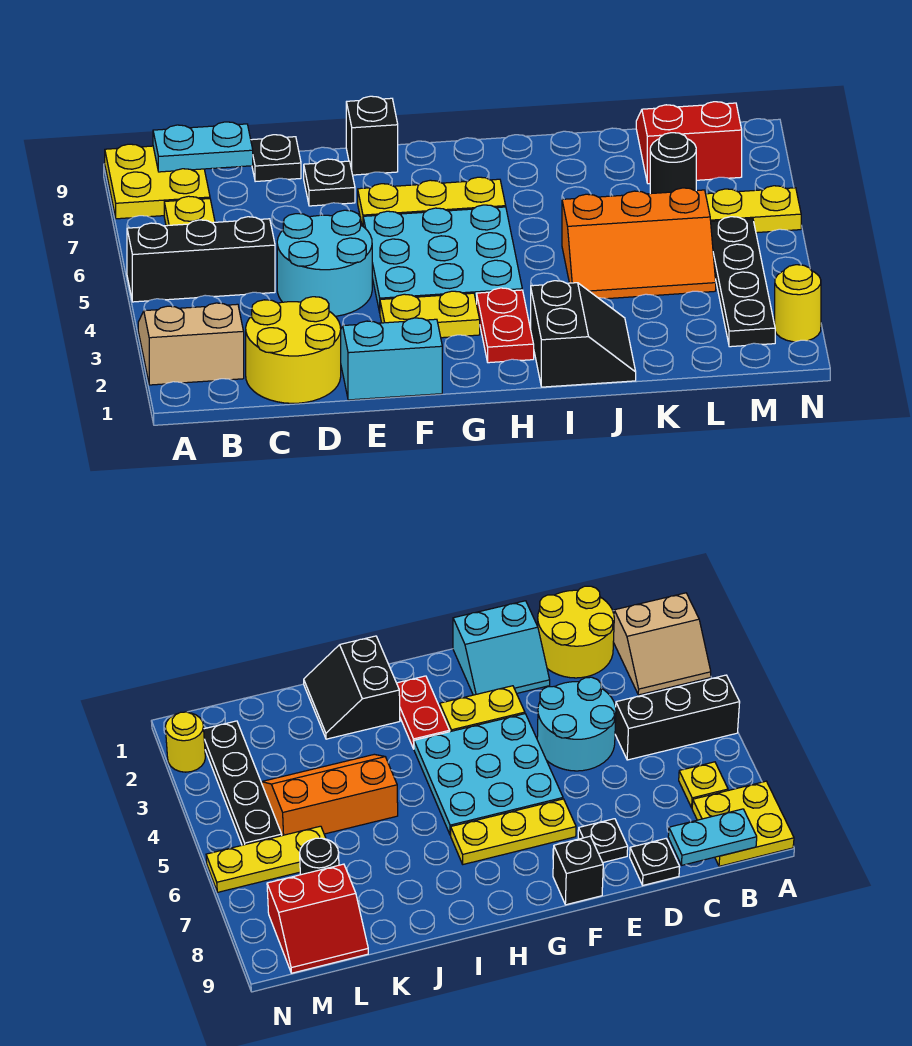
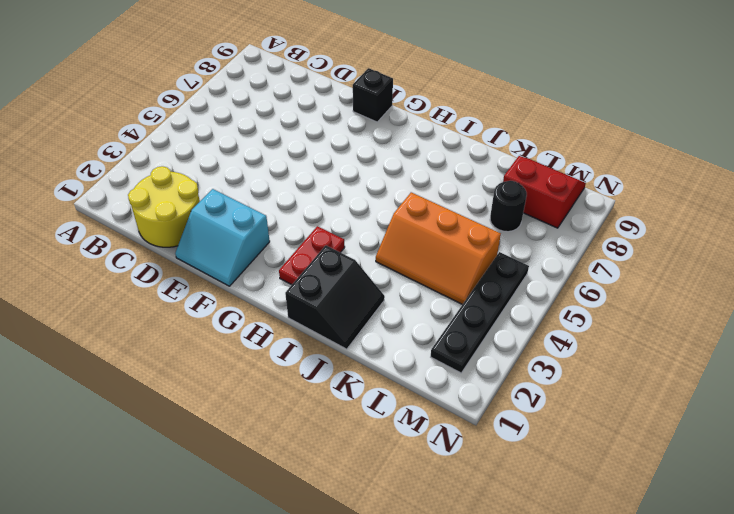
cyan 2x2 slope [175,189,270,286] -> cyan 2x2 slope turned to [341,318,442,400]
none -> tan 2x2 slope [138,303,244,385]
none -> black 1x3 brick [127,217,275,302]
none -> yellow 2x2 plate [105,144,210,219]

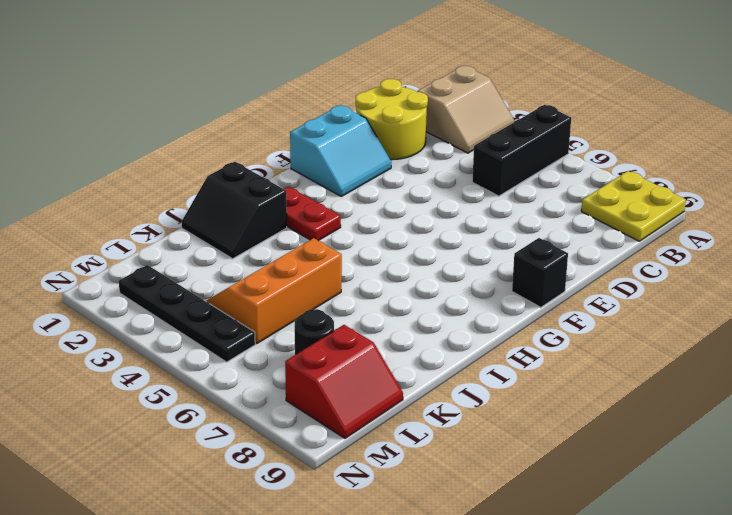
none -> yellow 1x1 plate [164,196,215,226]
none -> cyan 2x2 round brick [277,210,372,316]
none -> black 1x1 plate [251,135,301,182]

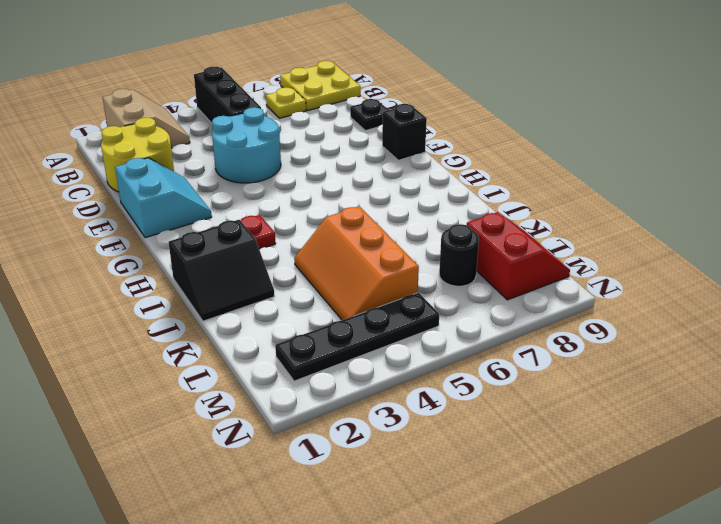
none -> black 1x1 plate [304,159,355,206]
none -> yellow 1x2 plate [380,291,480,338]
none -> cyan 3x3 plate [363,205,522,312]

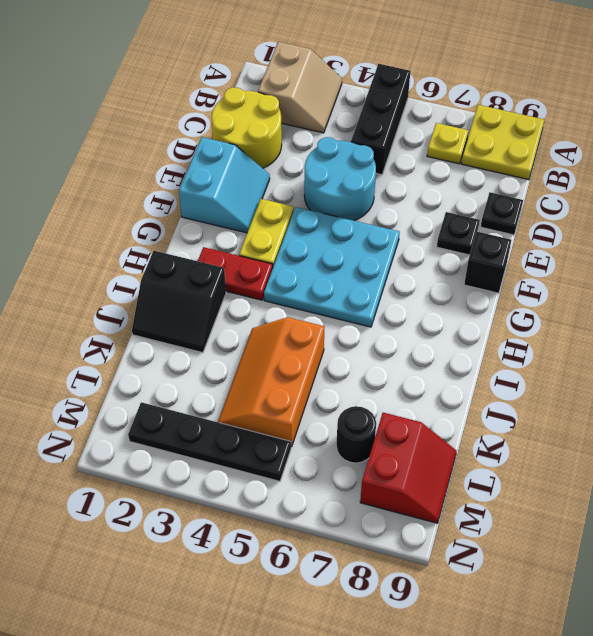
none -> yellow 1x3 plate [358,177,506,226]
none -> yellow 1x3 plate [706,186,801,233]
none -> yellow 1x1 round brick [775,265,821,342]

